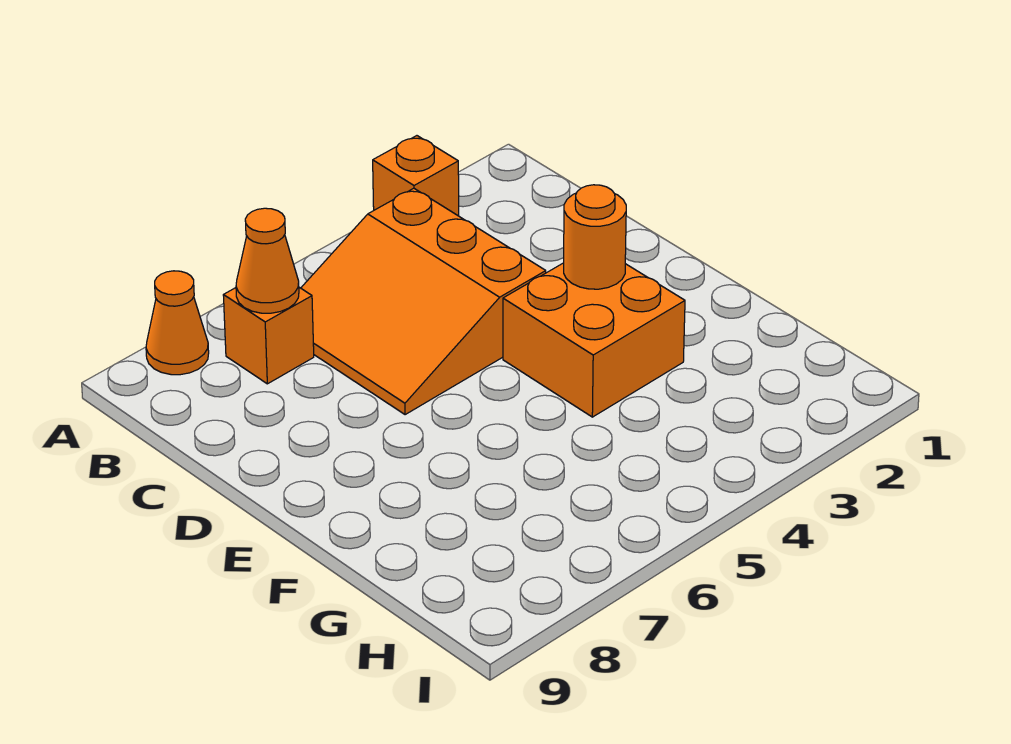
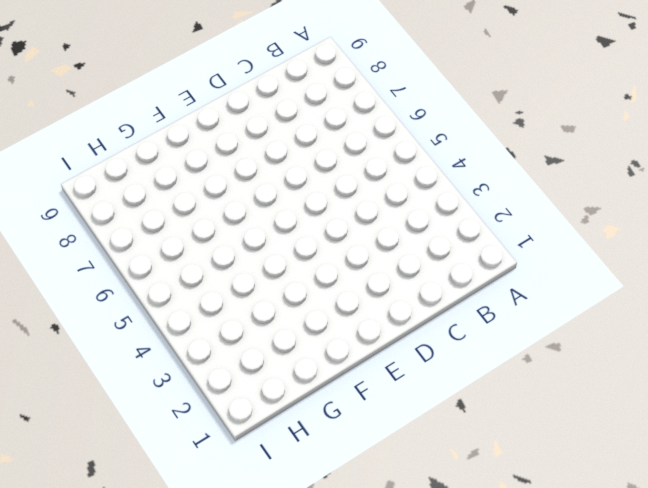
none -> orange 1x1 brick [373,136,459,216]
none -> orange 1x1 cone [146,271,209,375]

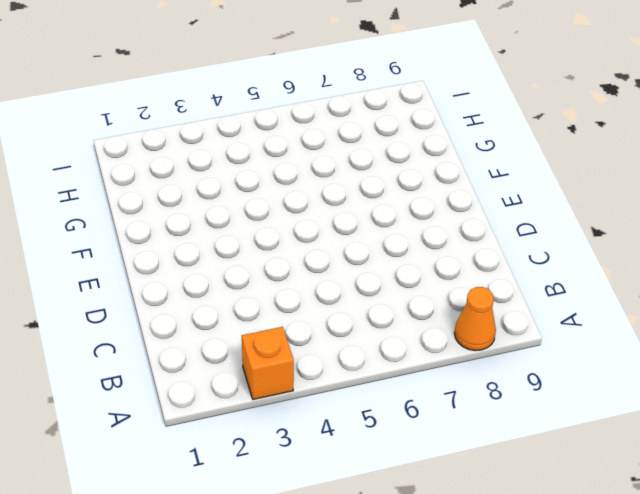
none -> orange 3x3 slope [301,188,546,415]
none -> orange 1x1 brick [223,287,314,384]

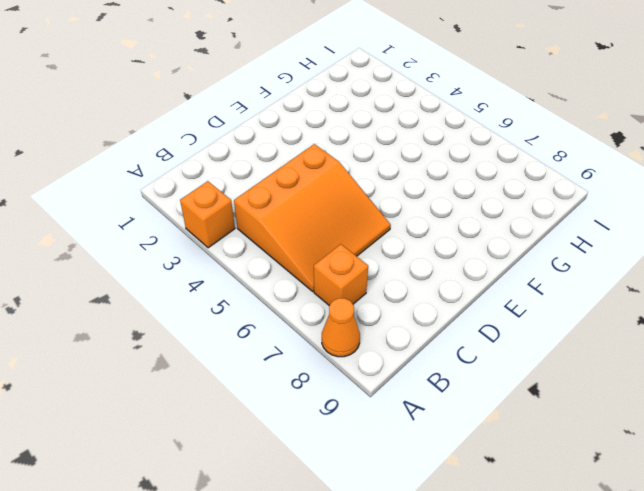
none -> orange 2x2 brick [503,263,685,417]
none -> orange 1x1 cone [236,208,299,313]

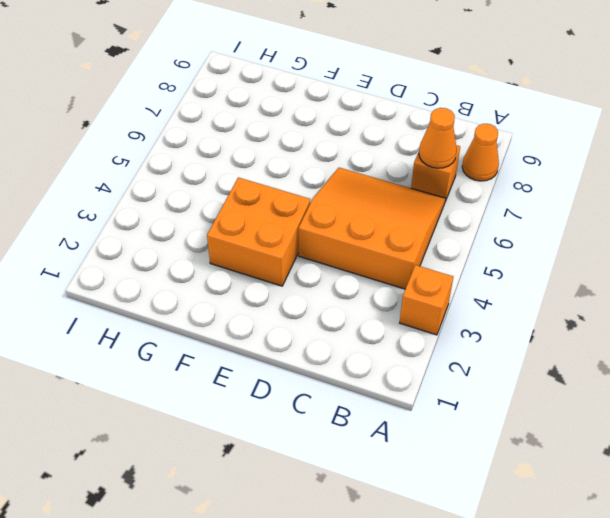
none -> orange 1x1 round brick [564,185,626,289]

